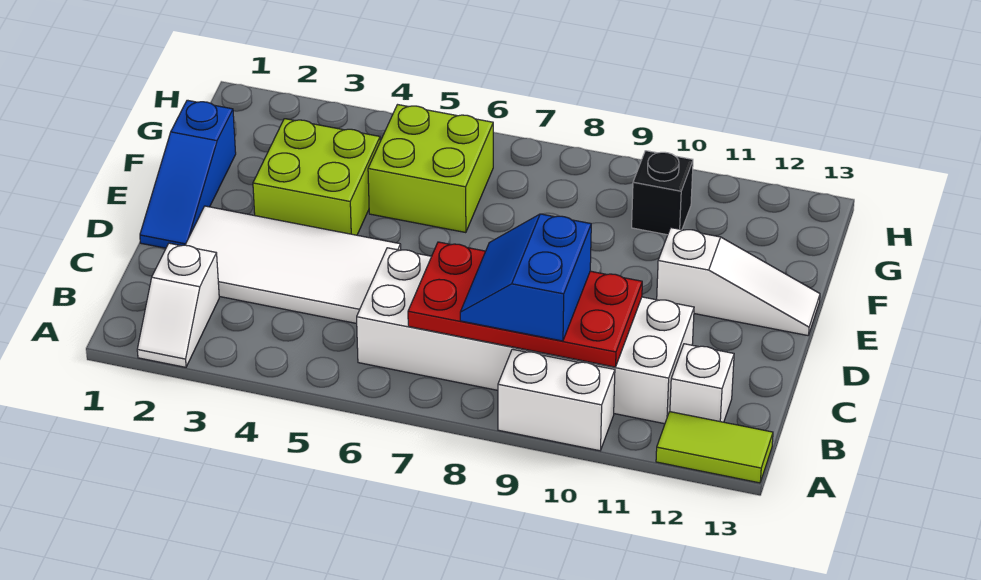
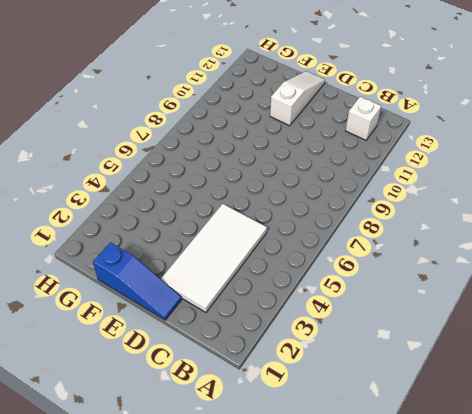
none -> white 1x2 slope [137,243,219,367]
none -> white 1x2 brick [498,349,615,451]
none -> lime 1x2 tile [656,412,773,483]

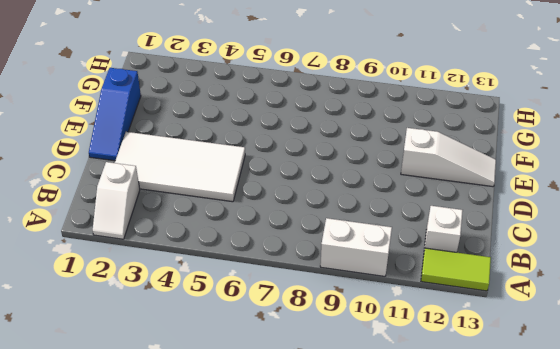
none -> white 2x6 brick [357,248,694,424]
none -> lime 2x2 brick [253,119,380,235]
none -> lime 2x2 brick [368,105,493,233]

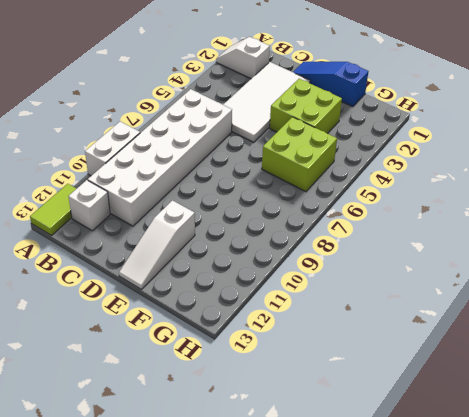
none -> black 1x1 brick [632,151,693,235]
none -> red 2x4 plate [408,242,642,367]
none -> blue 2x2 slope [460,214,591,341]

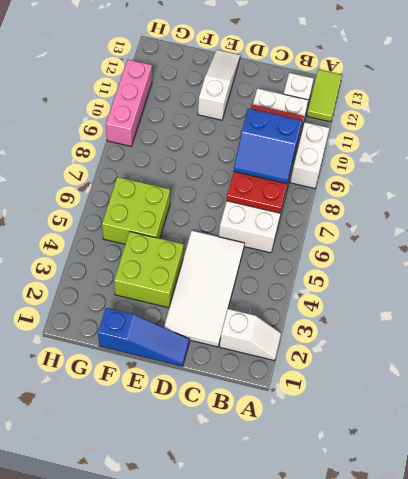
pink 1x3 brick [106,60,152,146] -> none
none -> black 1x1 brick [632,151,693,235]

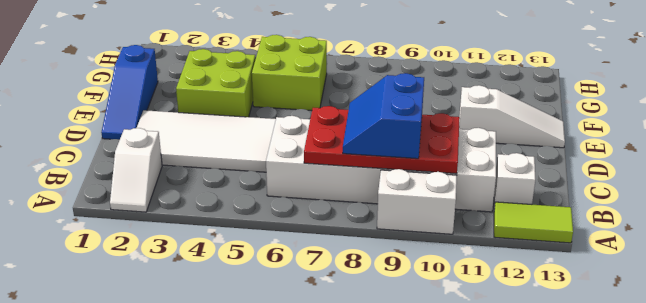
none -> black 1x1 brick [632,151,693,235]

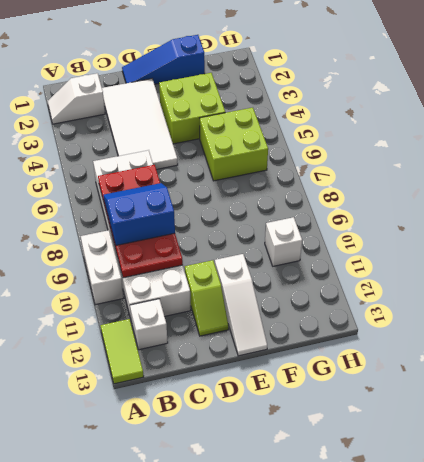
lime 1x2 slope [185,260,229,336] -> none
white 1x1 brick [265,217,302,266] -> black 1x1 brick [632,151,693,235]

